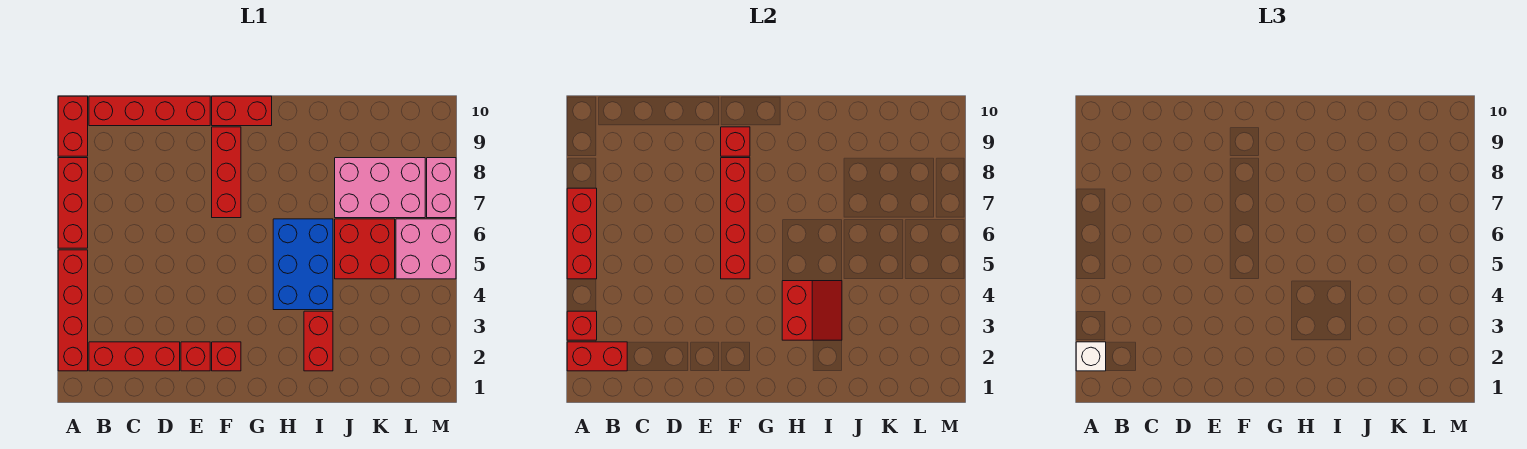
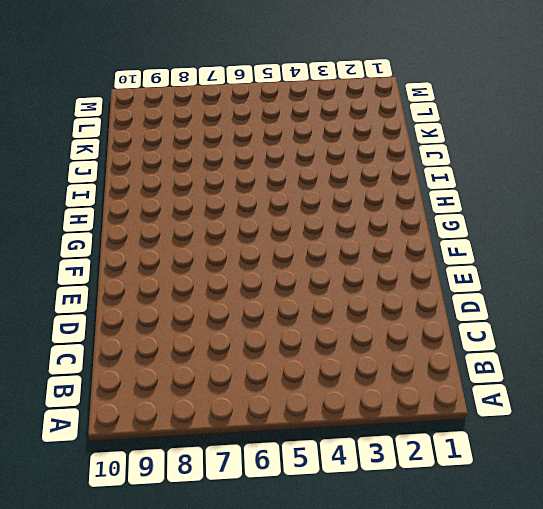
none -> red 1x4 brick [58,250,88,371]
none -> red 1x3 brick [58,158,88,248]
none -> red 1x2 brick [58,96,88,156]

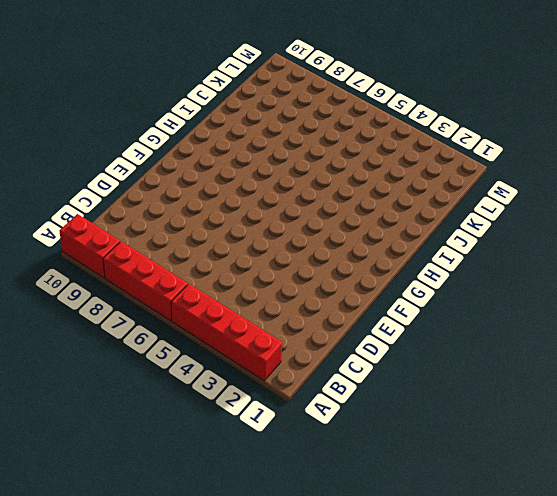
none -> red 1x3 brick [89,342,180,371]
none -> red 1x4 brick [89,96,210,126]
none -> red 1x1 brick [181,342,210,371]

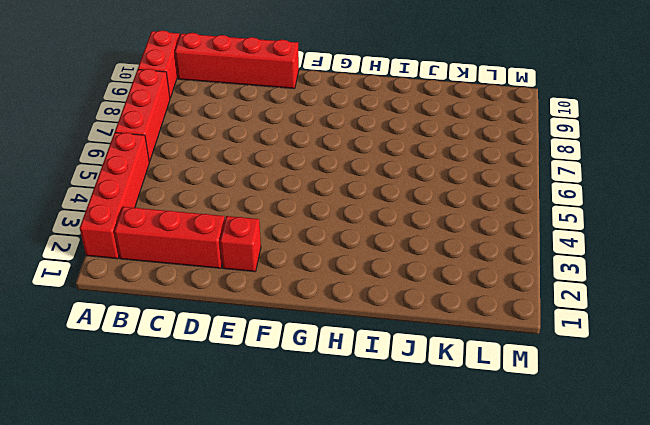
none -> red 1x1 brick [212,342,241,371]
none -> red 1x3 brick [212,127,241,218]
none -> red 1x2 brick [212,96,272,126]

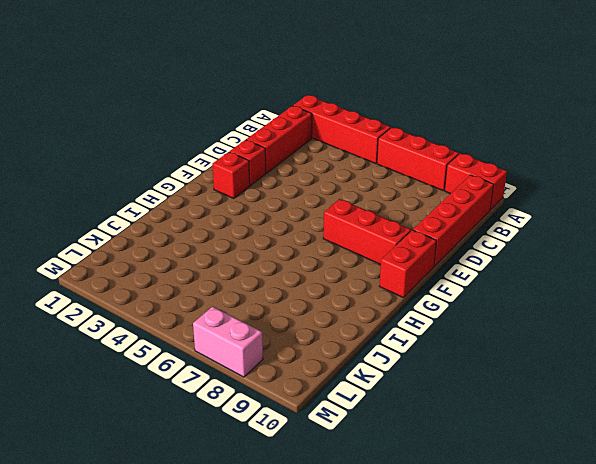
none -> blue 2x3 brick [273,219,333,310]
none -> red 1x2 brick [304,311,333,371]
none -> red 2x2 brick [335,219,395,279]

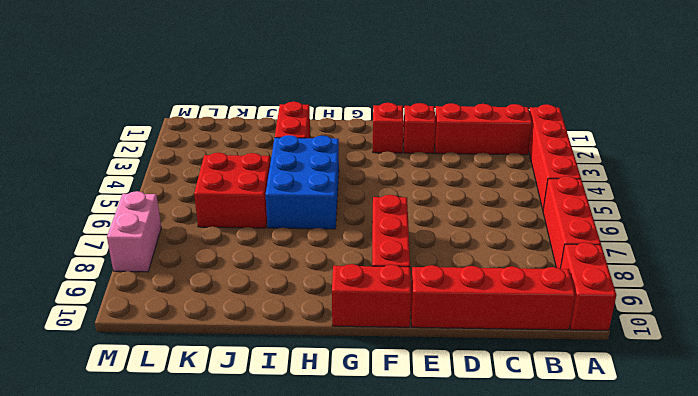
none -> pink 2x3 brick [335,158,425,218]
none -> pink 2x2 brick [396,219,456,279]
none -> red 1x2 brick [567,342,627,371]

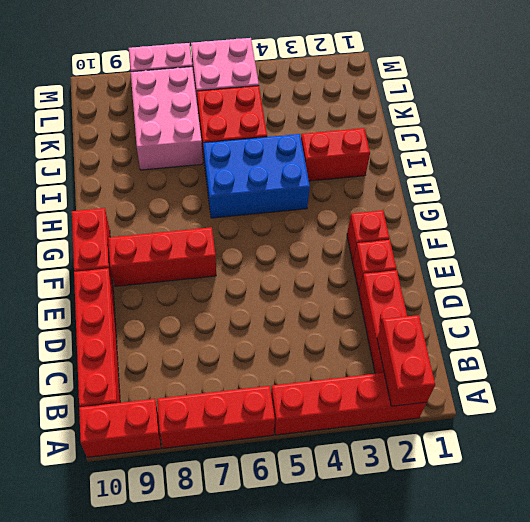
none -> red 1x1 brick [567,311,597,340]
none -> red 1x3 brick [567,188,597,279]
none -> red 1x4 brick [721,158,750,279]

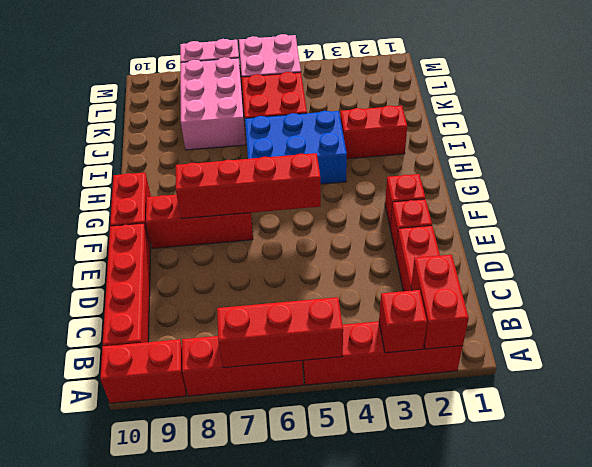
none -> red 1x1 brick [721,127,750,156]
none -> red 2x2 slope [782,281,842,340]
none -> white 1x1 brick [1076,342,1106,371]

